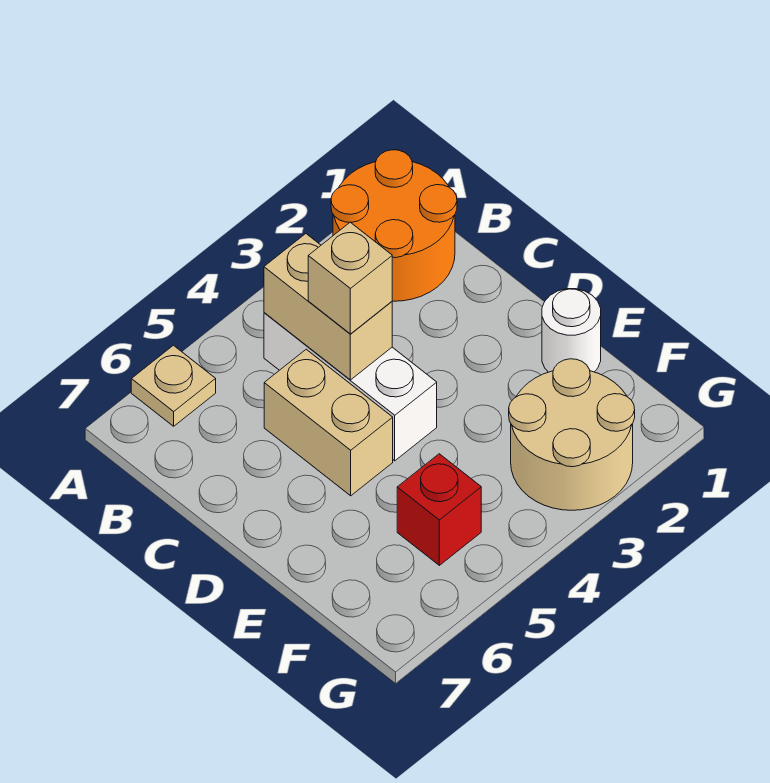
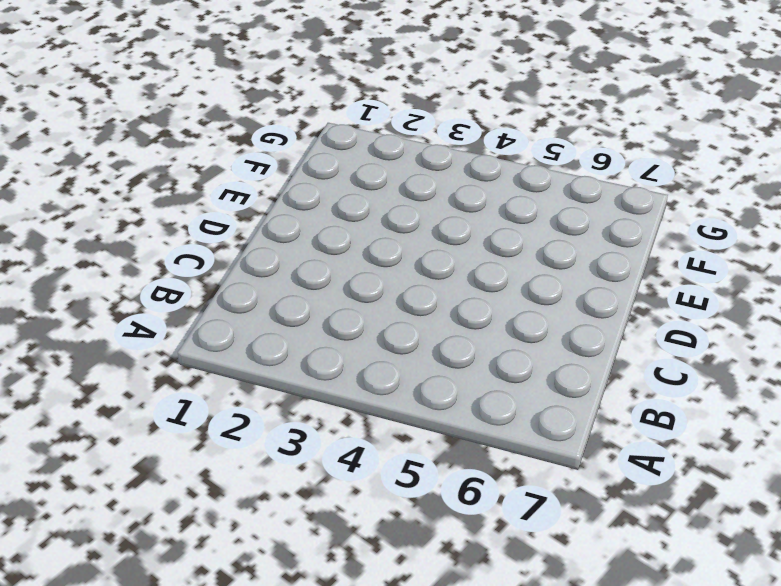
none -> orange 2x2 round brick [331,150,457,301]
none -> tan 1x1 plate [131,345,216,426]

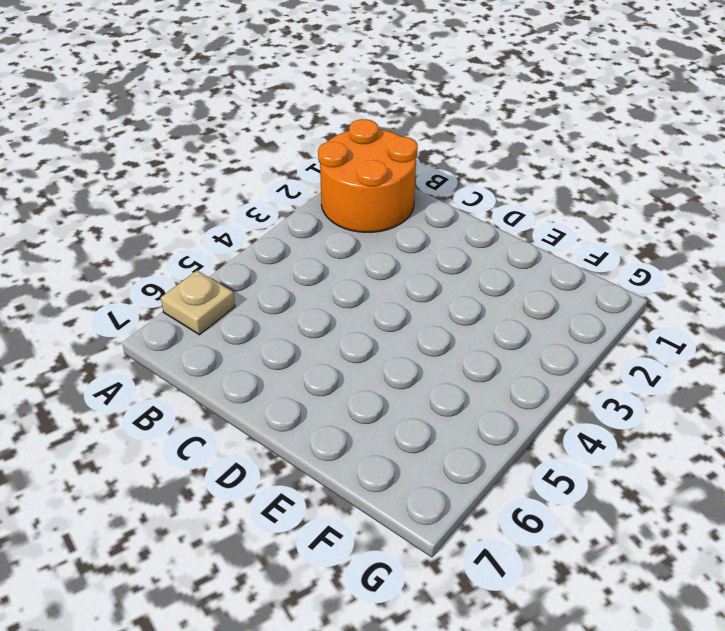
none -> white 1x3 brick [264,313,437,461]
none -> tan 1x2 brick [264,349,393,496]

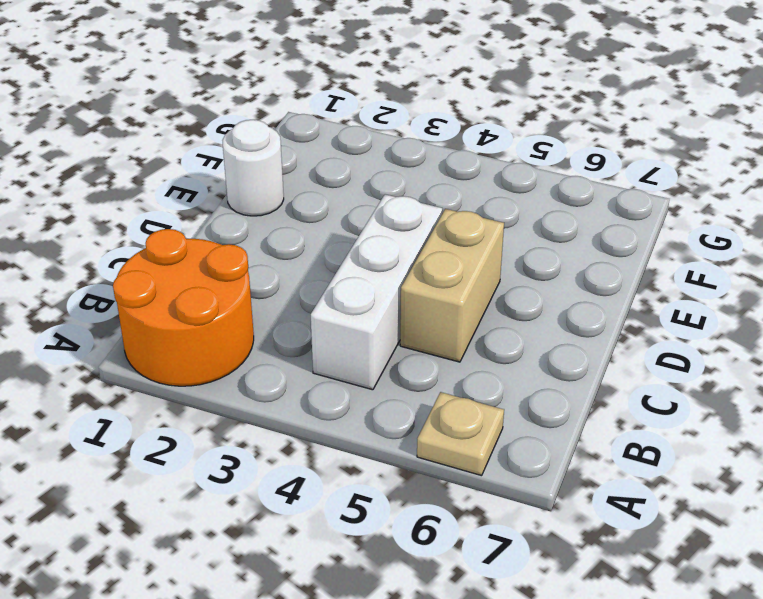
none -> tan 2x2 round brick [509,359,635,510]
none -> red 1x1 brick [397,454,481,565]

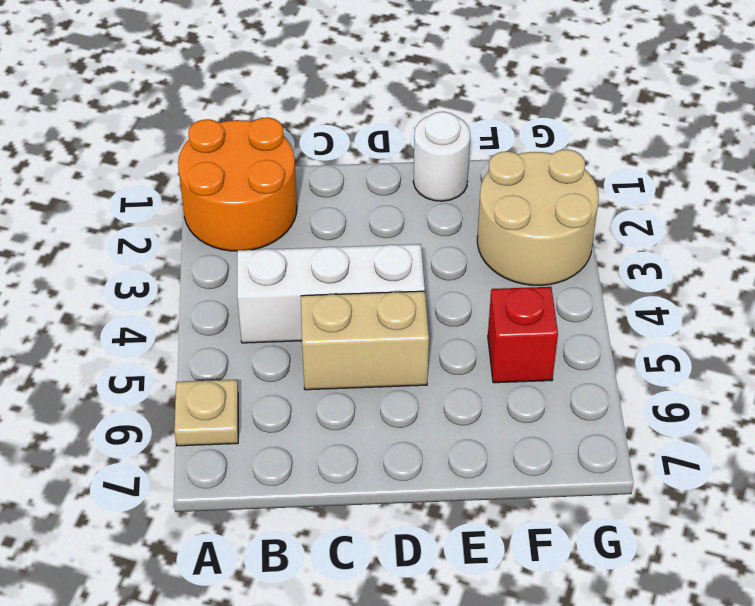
none -> tan 1x2 brick [264,234,392,380]
none -> tan 1x1 brick [308,222,392,334]

